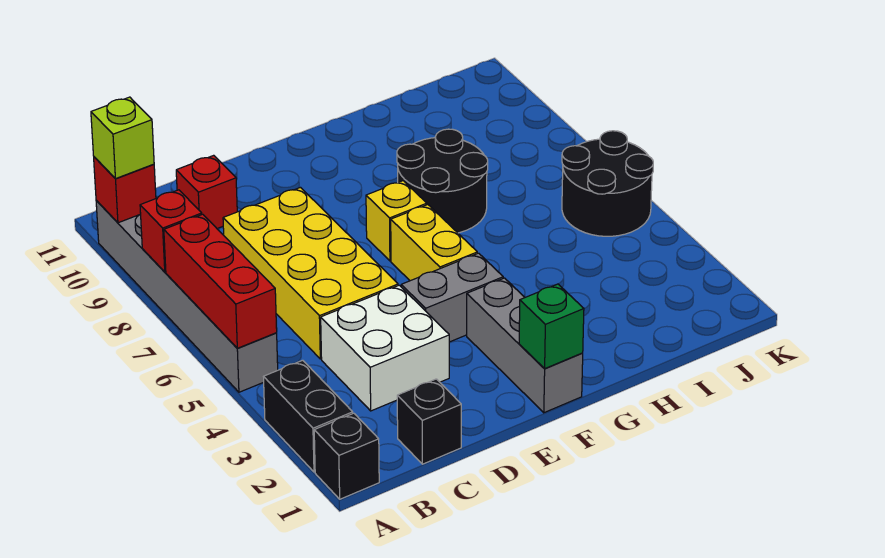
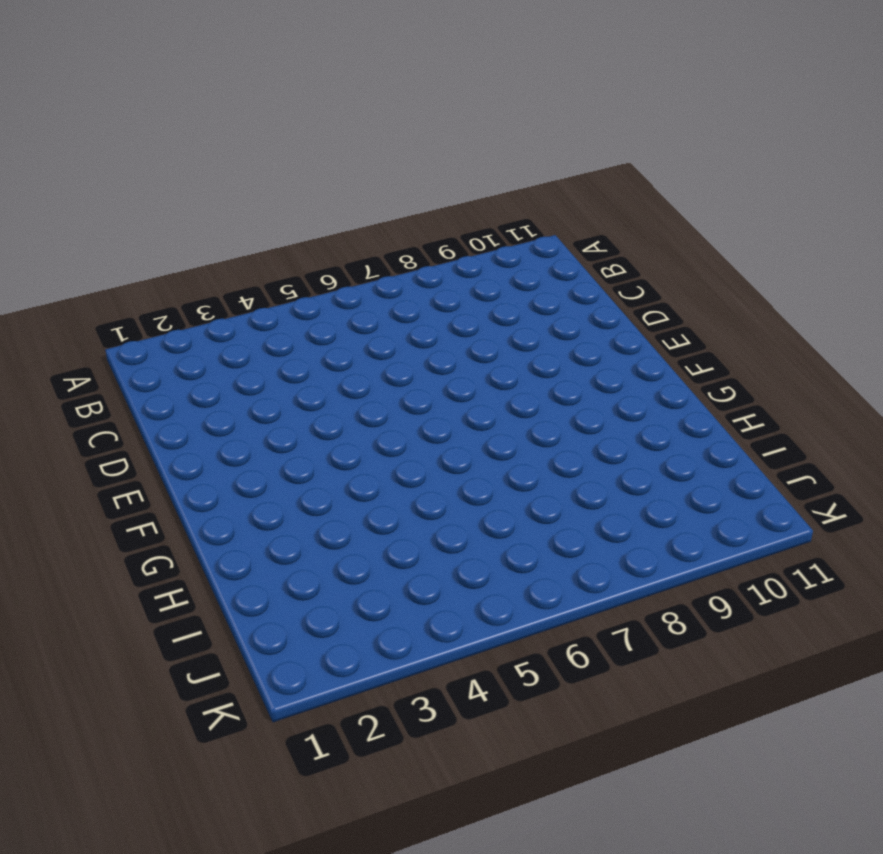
none -> black 1x1 brick [314,413,379,499]
none -> black 1x2 brick [264,360,353,472]
none -> grey 1x6 brick [96,201,278,392]

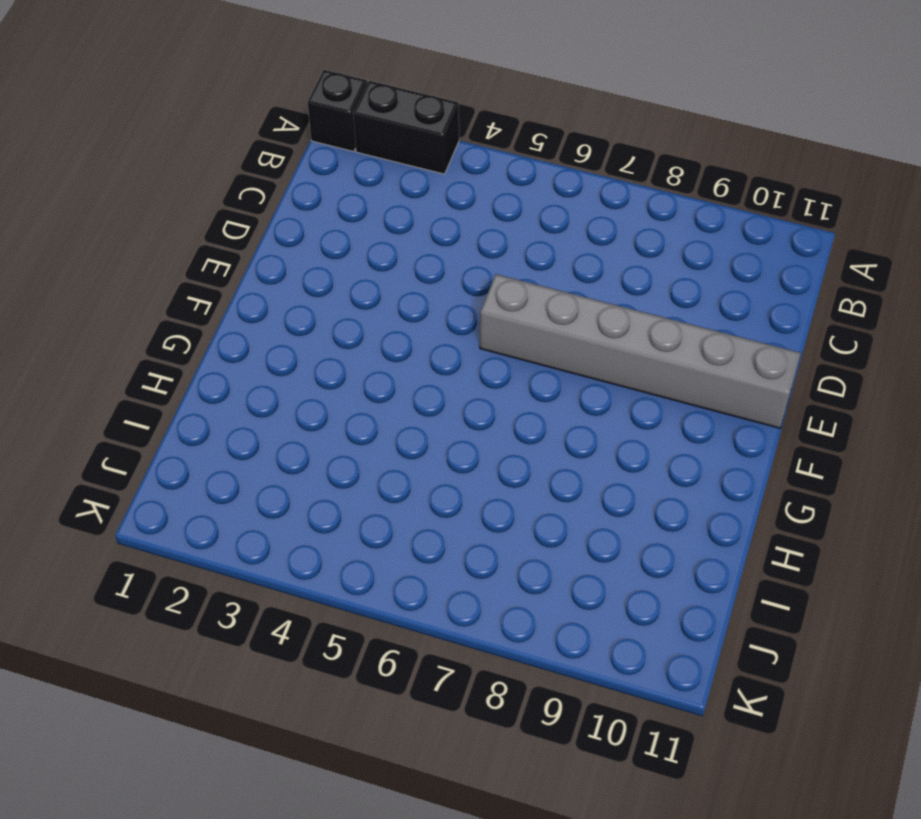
grey 1x6 brick [480,274,801,428] -> grey 1x6 brick moved to [96,201,278,392]
none -> black 1x1 brick [397,379,461,464]
none -> white 2x2 brick [321,285,449,411]
none -> yellow 2x4 brick [223,188,398,359]

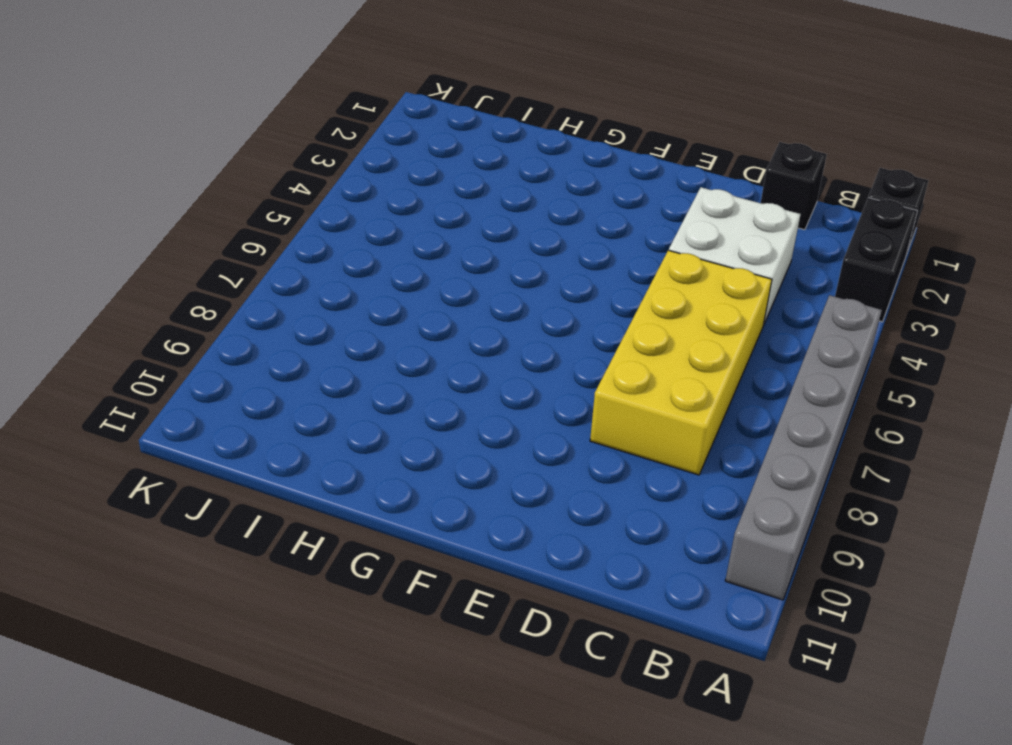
none -> red 1x1 brick [176,155,237,229]
none -> grey 1x2 brick [401,253,503,342]
none -> grey 1x3 brick [467,278,583,413]

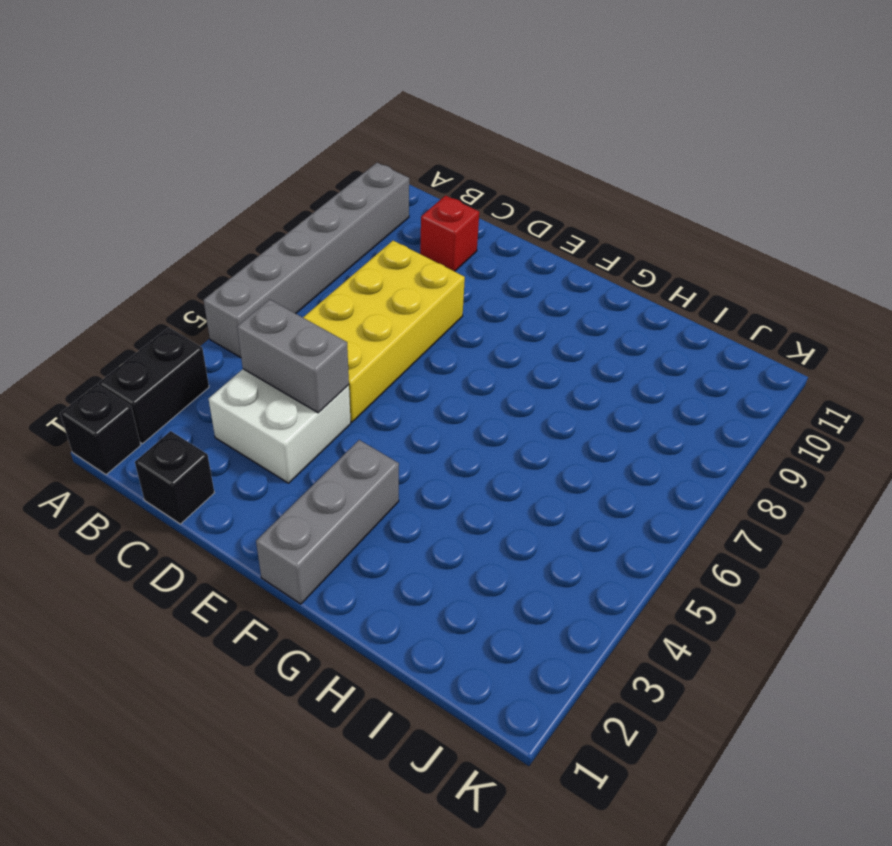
grey 1x2 brick [237,299,349,413] -> grey 1x2 brick moved to [401,253,503,342]
none -> yellow 1x2 brick [391,205,477,281]
none -> yellow 1x1 brick [366,181,427,261]
none -> black 2x2 round brick [397,129,488,233]

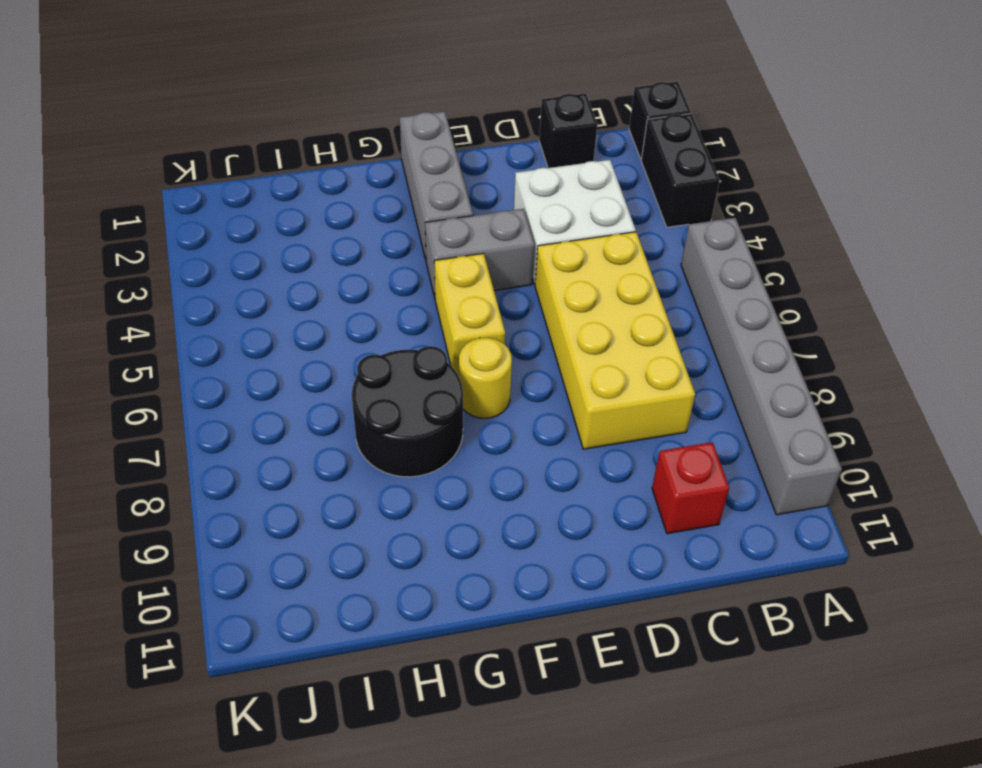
yellow 1x1 round brick [459,338,512,418] -> yellow 1x1 brick [366,181,427,261]
none -> black 2x2 round brick [562,131,653,236]
none -> red 1x3 brick [164,214,277,348]
none -> red 1x1 brick [140,190,202,272]

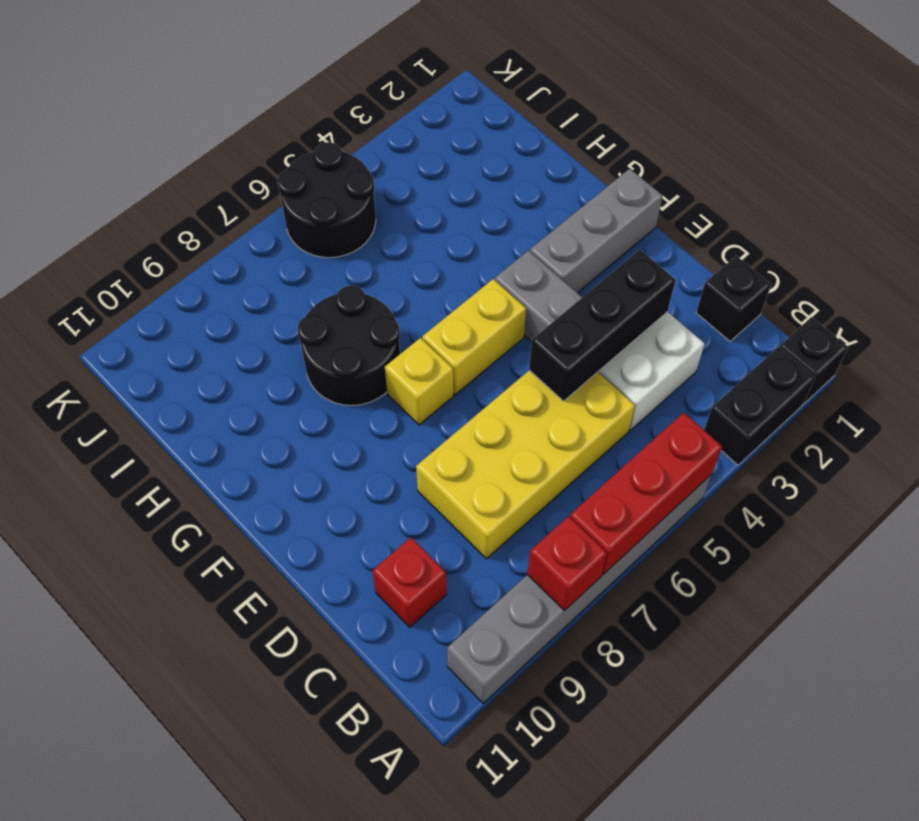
black 1x3 brick [529,250,676,401] -> none
none -> red 1x1 brick [94,157,156,223]
none -> green 1x1 brick [519,284,584,369]
none -> lime 1x1 brick [91,97,154,179]

